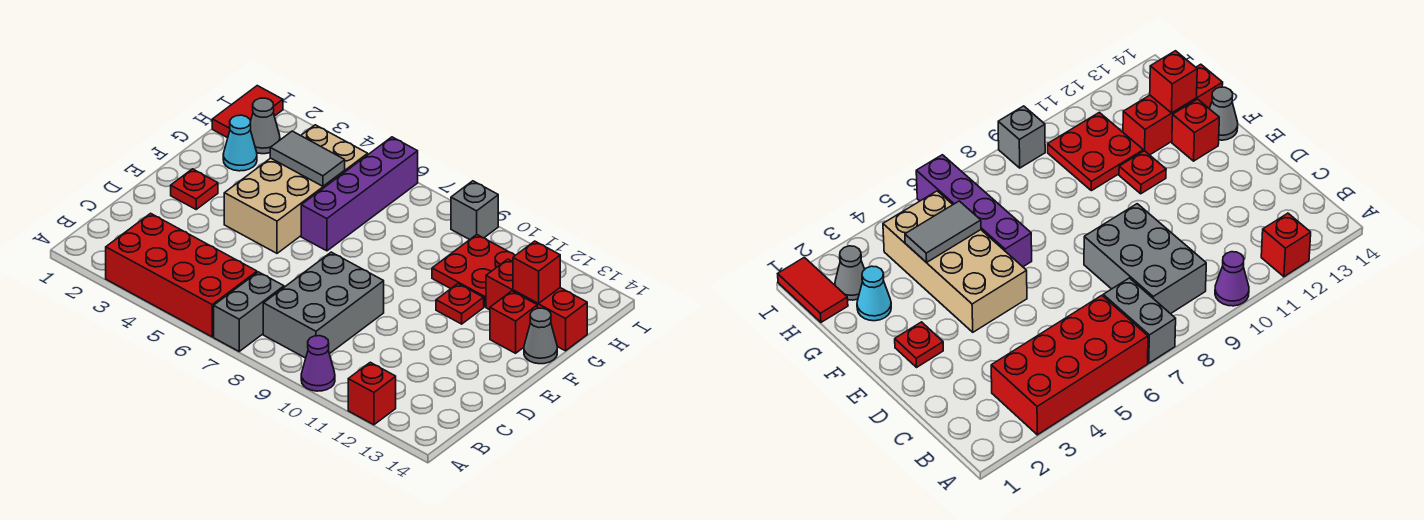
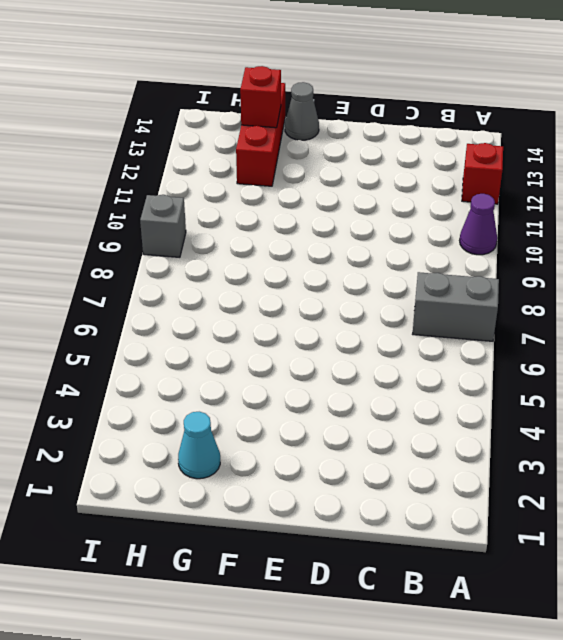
none -> red 2x4 brick [106,213,257,337]
none -> grey 2x3 brick [263,252,384,358]
none -> red 1x1 plate [171,169,218,209]

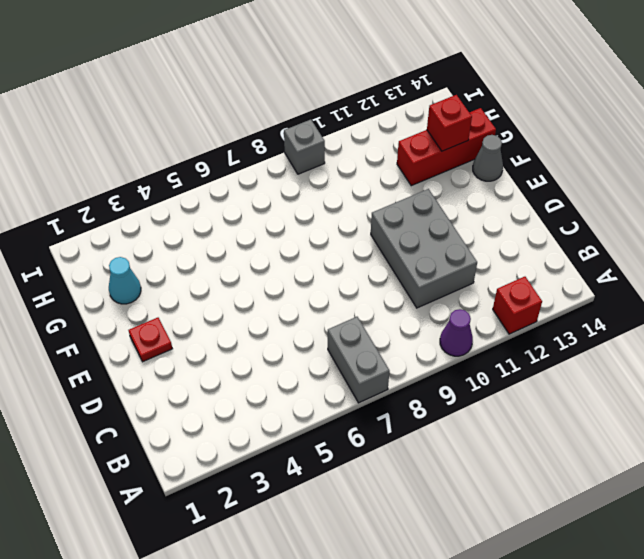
grey 2x3 brick [371,189,477,308] -> grey 2x3 brick moved to [263,252,384,358]
none -> red 2x4 brick [106,213,257,337]
none -> tan 2x4 brick [224,125,368,253]
none -> purple 1x4 brick [301,137,418,251]

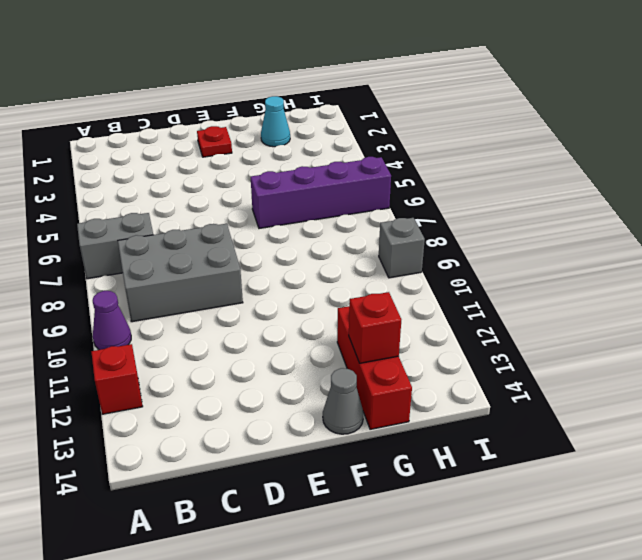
none -> red 2x4 brick [106,213,257,337]
none -> tan 2x4 brick [224,125,368,253]
none -> red 1x1 plate [436,284,484,324]

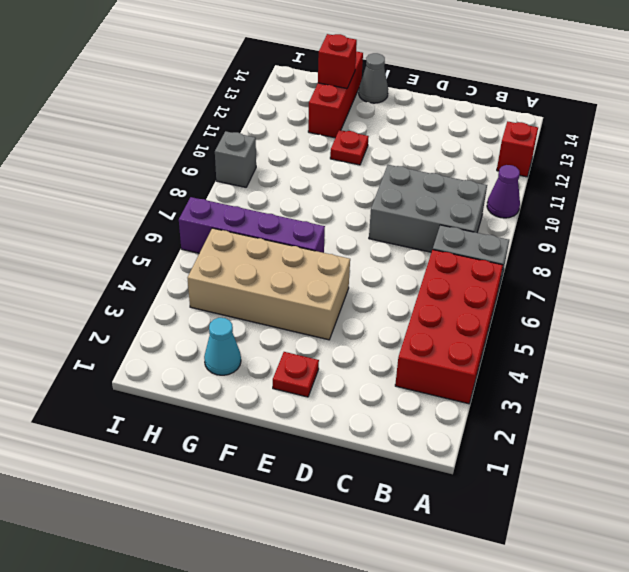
none -> red 1x1 brick [490,291,537,353]
none -> red 2x2 plate [432,235,515,307]
none -> red 1x2 tile [212,86,283,138]

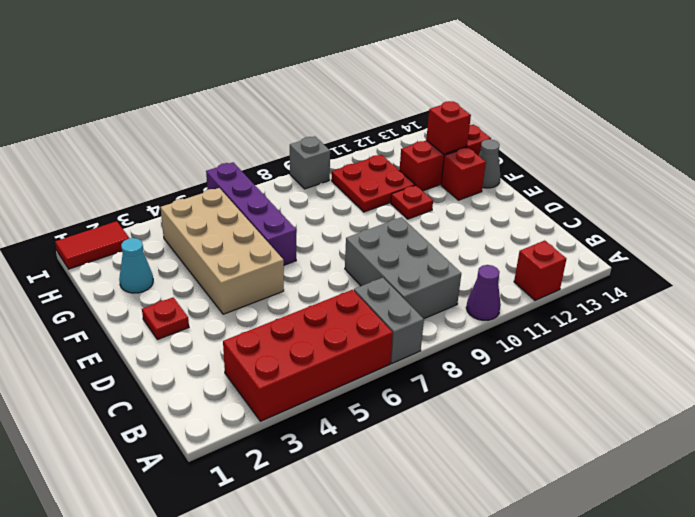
red 1x2 tile [55,221,130,269] -> red 1x2 tile turned to [212,86,283,138]
none -> grey 1x1 cone [250,98,280,154]
none -> grey 1x2 tile [270,131,345,186]

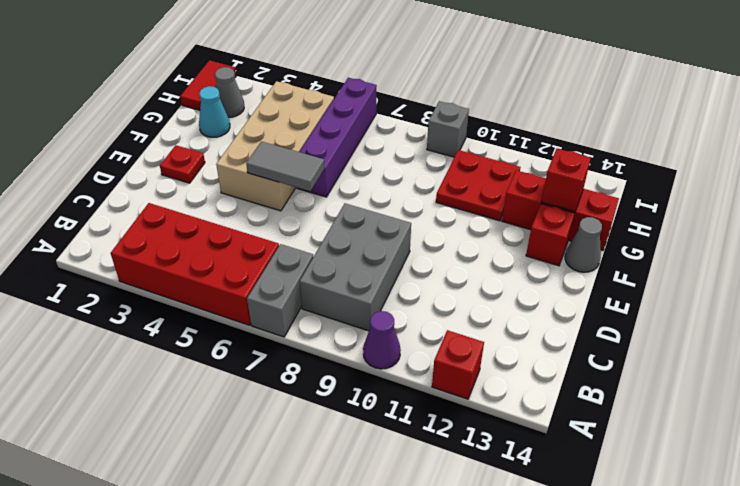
grey 1x2 tile [246,142,324,191] -> grey 1x2 tile moved to [270,131,345,186]
none -> red 1x1 plate [436,284,484,324]

